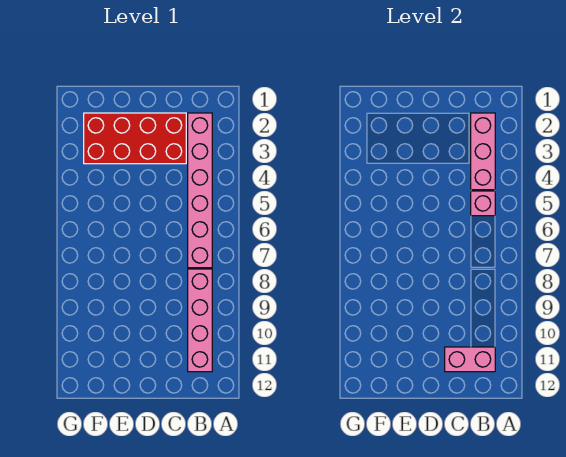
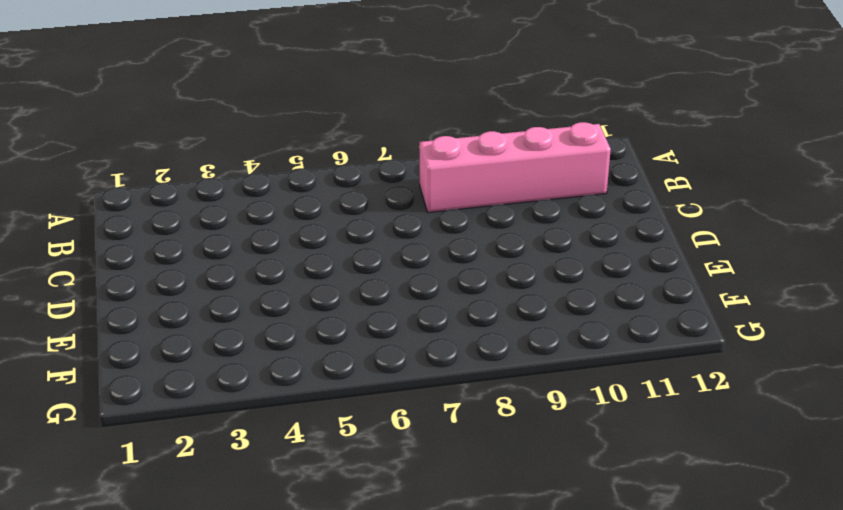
none -> pink 1x6 brick [188,113,212,268]
none -> red 2x4 brick [84,113,186,164]

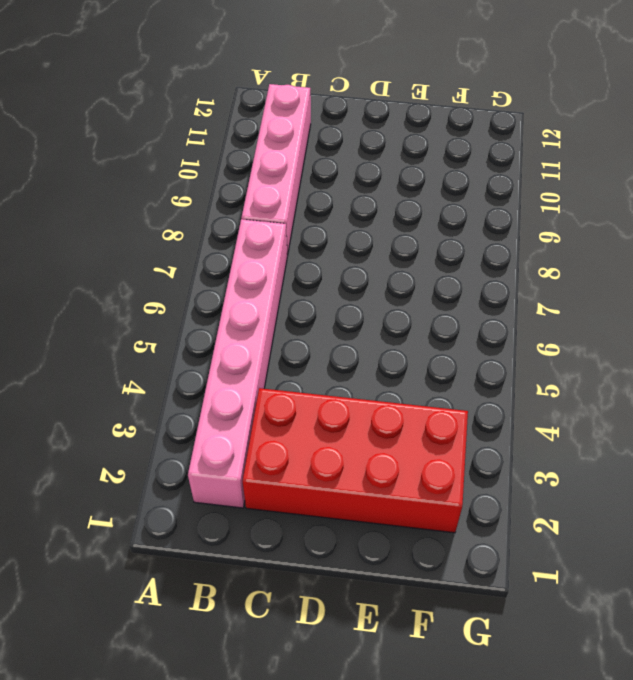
none -> pink 1x3 brick [471,113,495,190]
none -> pink 1x1 brick [471,191,495,216]

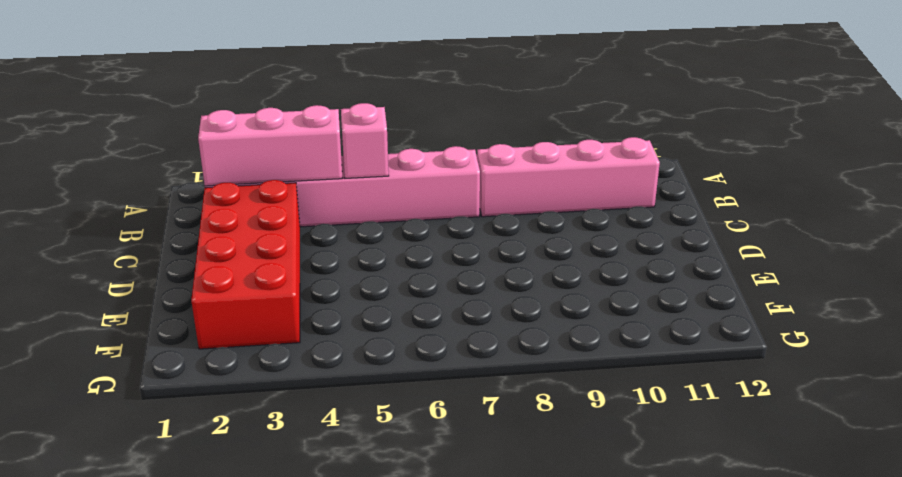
none -> pink 1x2 brick [445,347,495,372]

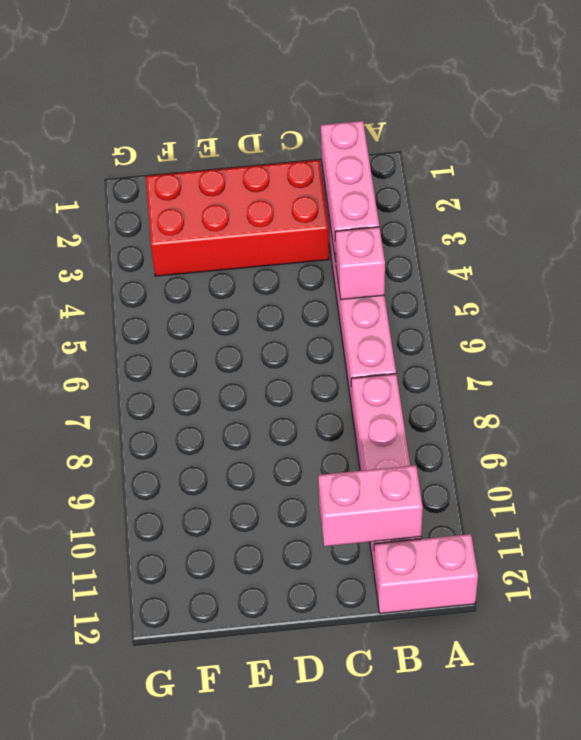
pink 1x2 brick [374,534,478,613] -> none

